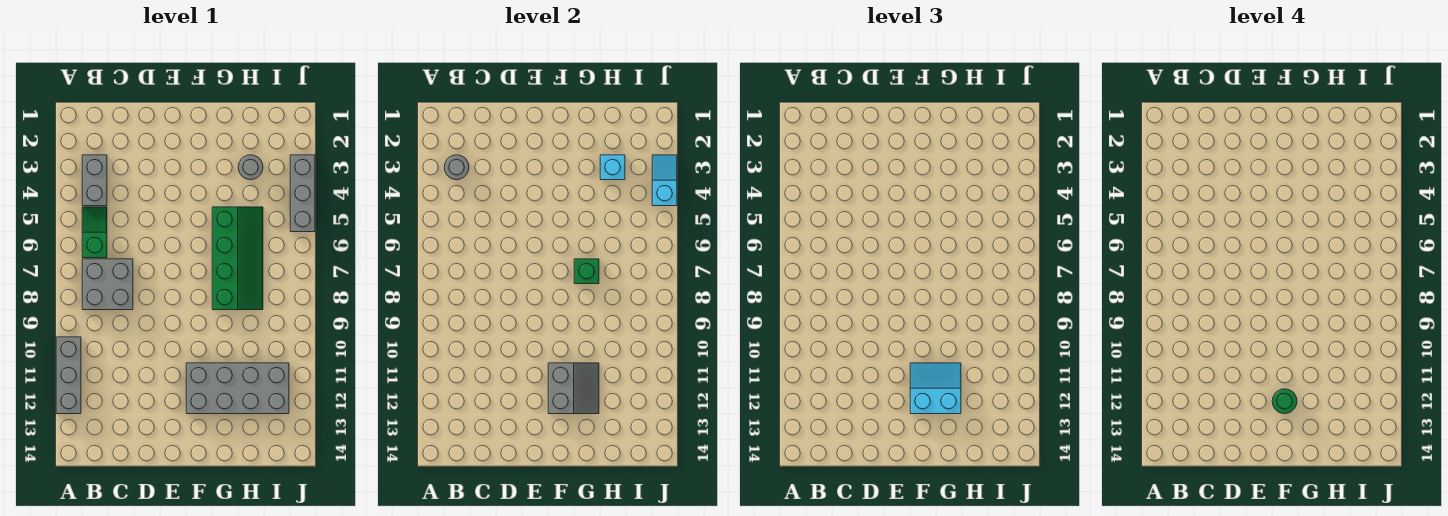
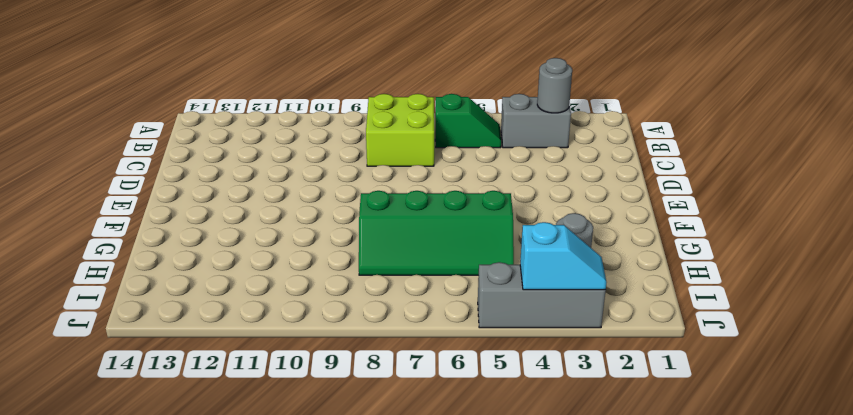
lime 2x2 brick [366,94,434,166] -> grey 2x2 brick [82,259,133,310]
none -> grey 1x3 brick [56,337,81,414]
none -> grey 2x4 brick [186,363,289,414]
none -> grey 2x2 slope [548,363,599,414]

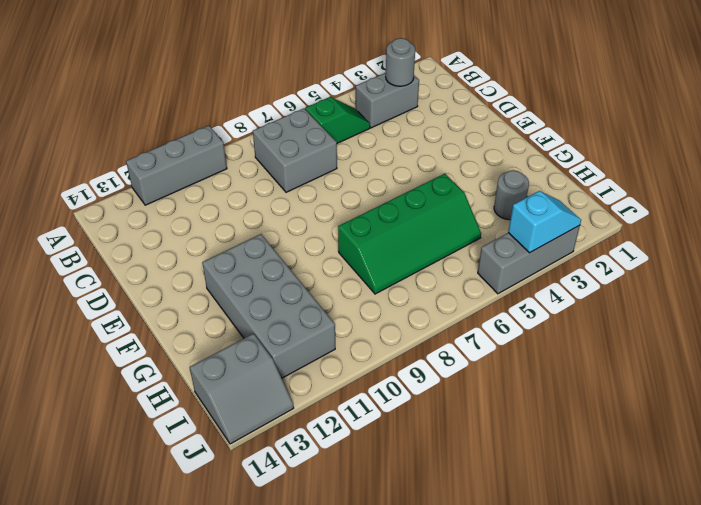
grey 2x2 slope [190,334,294,444] -> grey 2x2 slope moved to [548,363,599,414]
none -> green 1x1 brick [574,259,599,284]
none -> cyan 1x1 brick [600,155,625,180]
none -> cyan 2x2 slope [910,363,961,414]

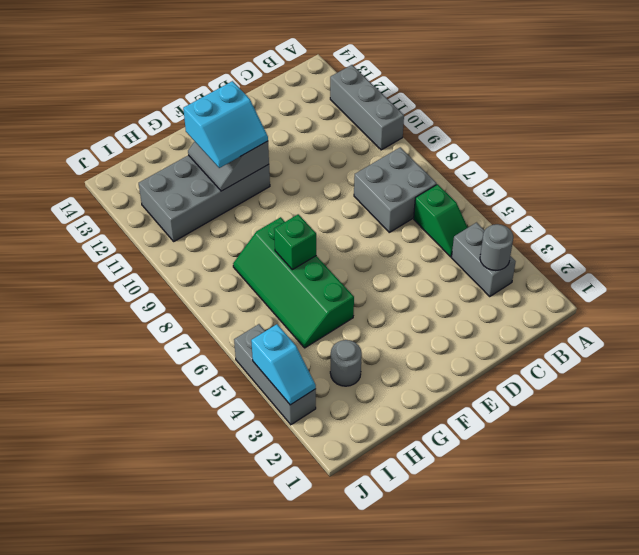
none -> cyan 1x1 brick [600,155,625,180]
none -> green 1x1 round brick [1272,389,1297,414]

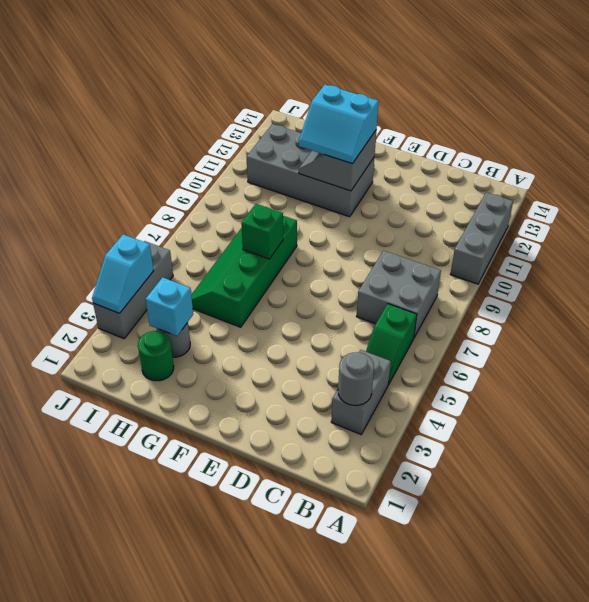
green 1x1 round brick [138,331,174,381] -> green 1x1 round brick moved to [1272,389,1297,414]

